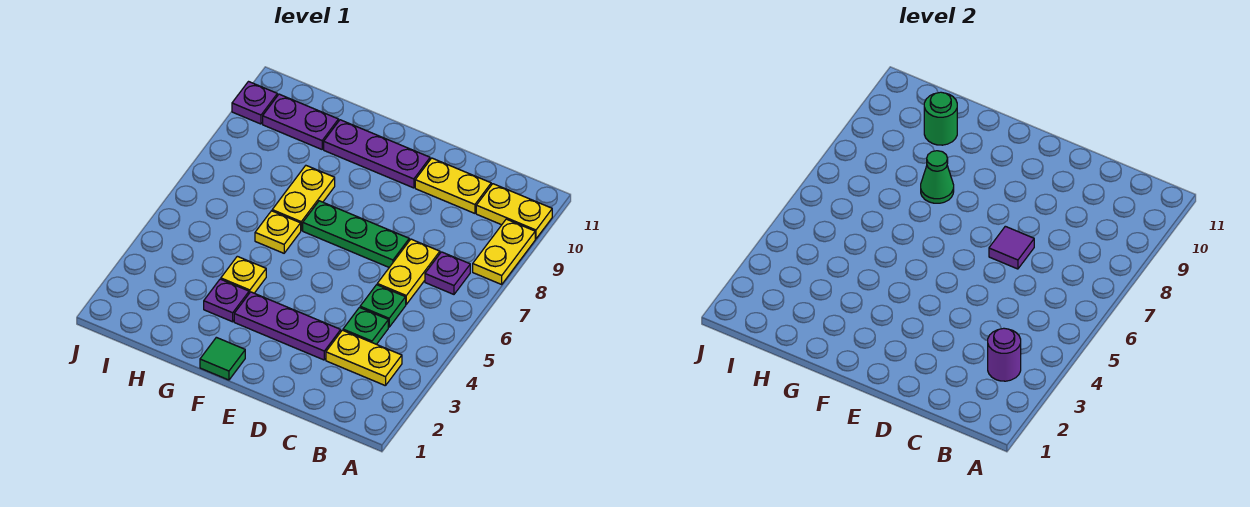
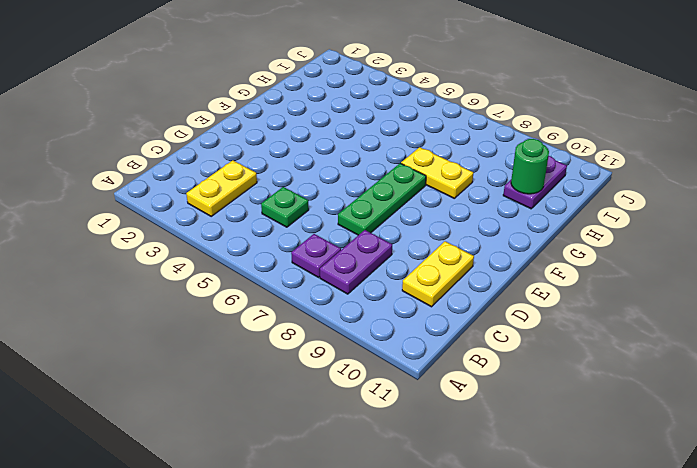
purple 1x2 plate [320,230,392,294] -> none
none -> yellow 1x2 plate [473,219,535,284]
none -> yellow 1x2 plate [476,184,552,239]
none -> green 1x1 plate [343,308,388,344]

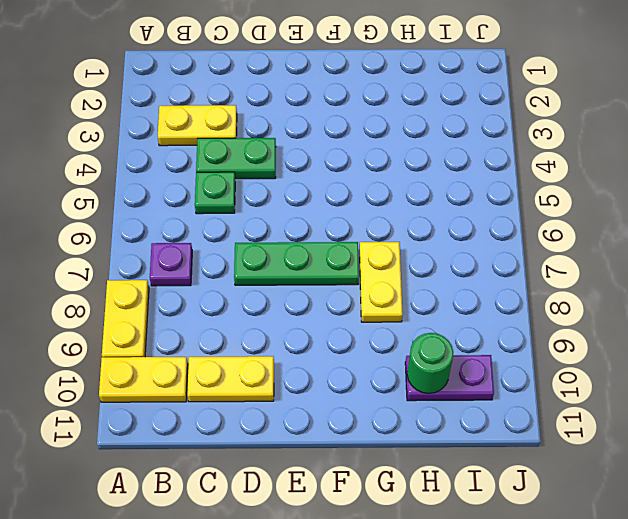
green 1x2 plate [196,138,276,179] -> green 1x1 plate [343,308,388,344]
none -> yellow 1x2 plate [377,239,440,304]
none -> purple 1x3 plate [234,292,341,360]
none -> purple 1x3 plate [324,120,430,188]

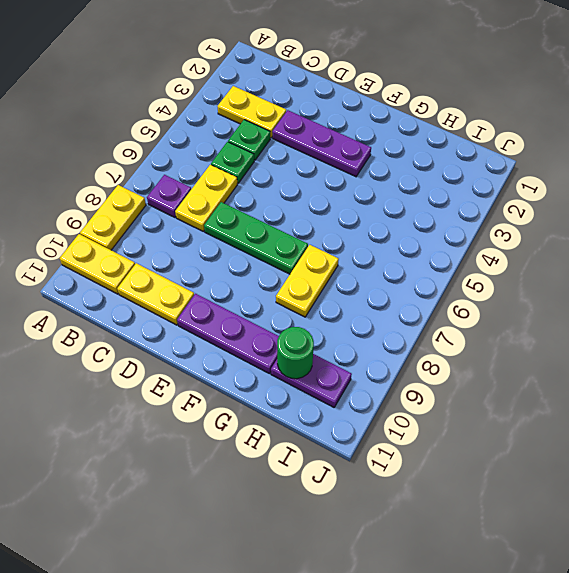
none -> green 1x1 tile [200,337,245,380]
none -> purple 1x1 plate [204,279,249,322]
none -> yellow 1x1 plate [221,256,266,293]

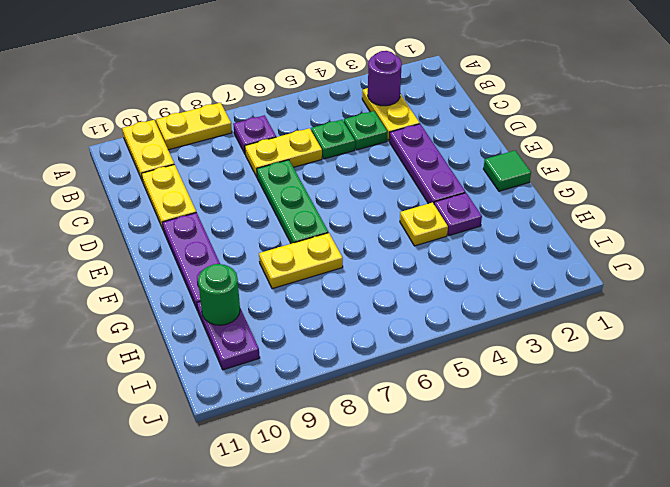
none -> yellow 1x1 plate [255,211,301,253]
none -> purple 1x1 plate [232,82,277,124]
none -> purple 1x1 tile [989,226,1034,269]

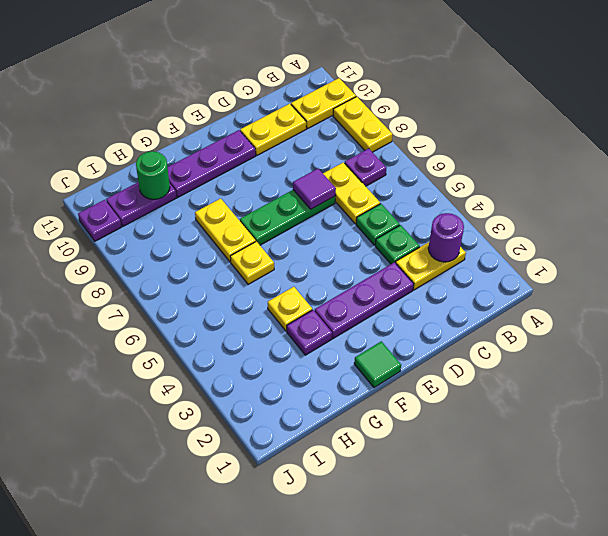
none -> green 1x1 cone [921,151,954,203]

